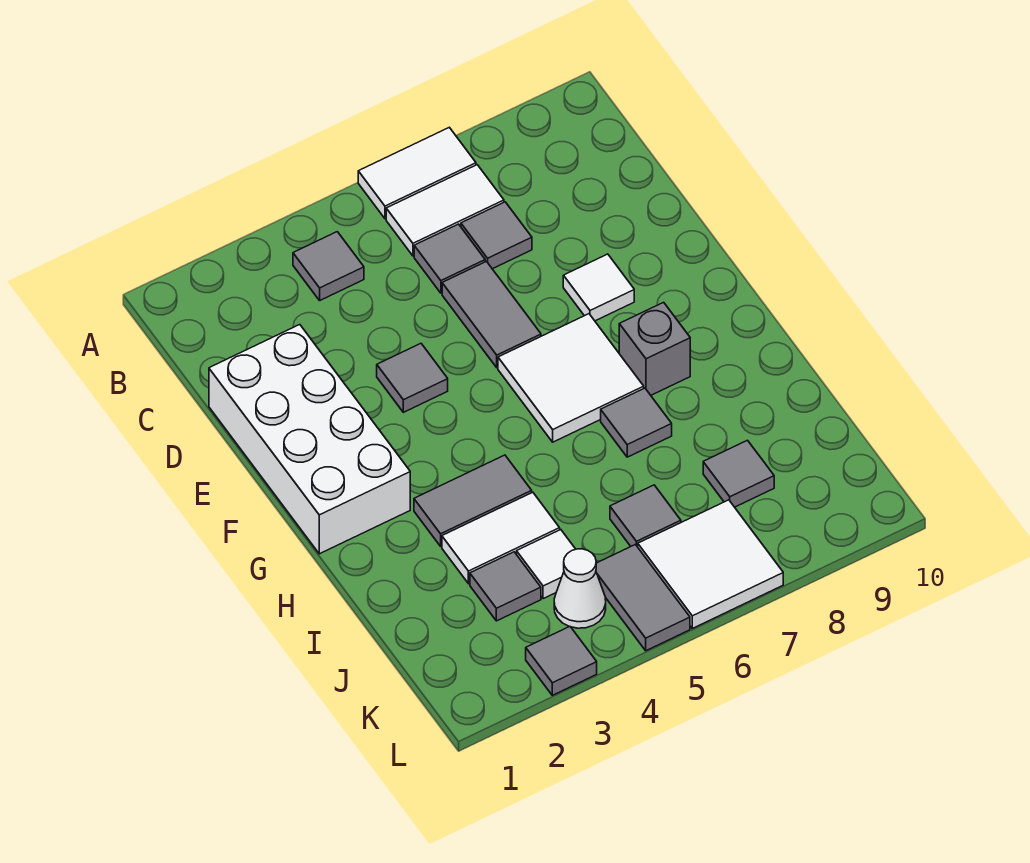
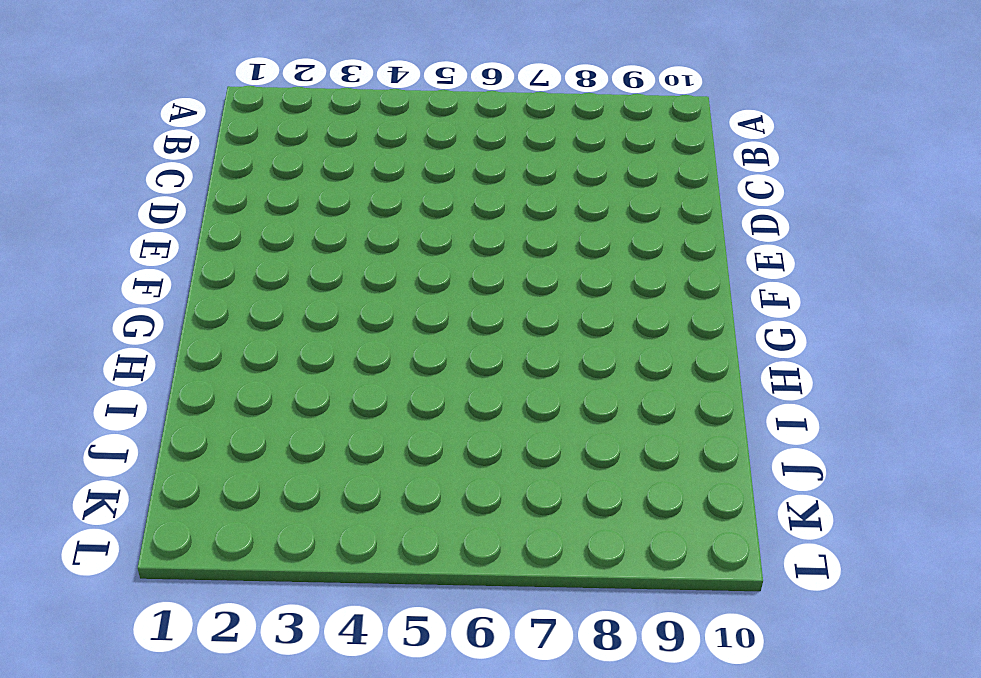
none -> white 1x2 tile [358,127,476,219]
none -> grey 1x1 tile [293,232,364,300]
none -> white 1x2 tile [386,165,504,256]

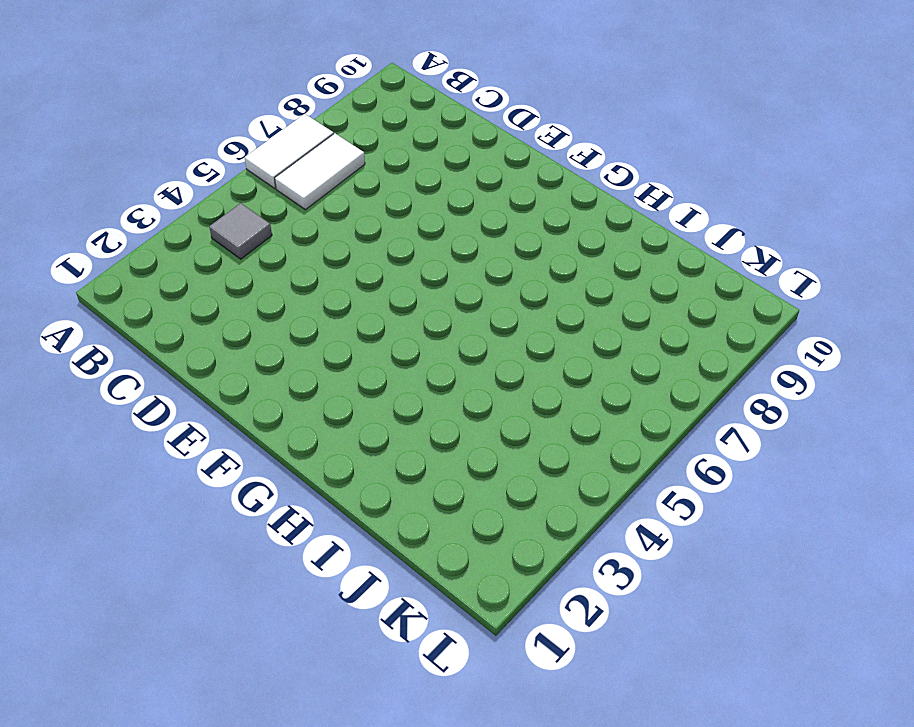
none -> grey 1x1 tile [414,224,485,293]
none -> grey 1x1 tile [461,202,532,269]
none -> white 2x4 brick [209,325,410,554]

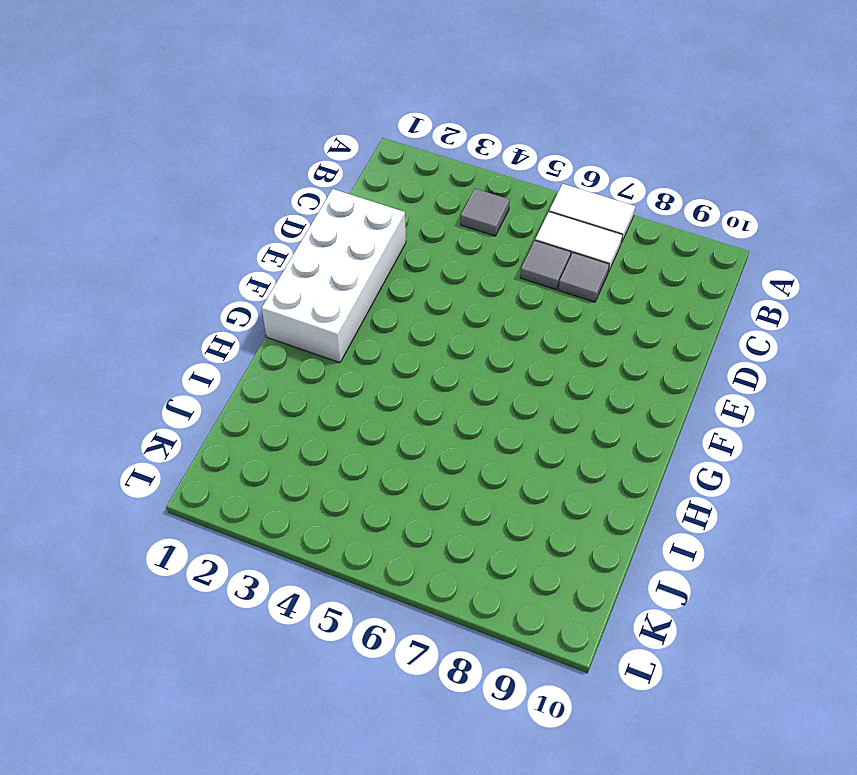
none -> grey 1x2 tile [442,262,541,368]
none -> grey 1x1 tile [377,344,448,412]
none -> white 1x1 tile [563,254,634,321]

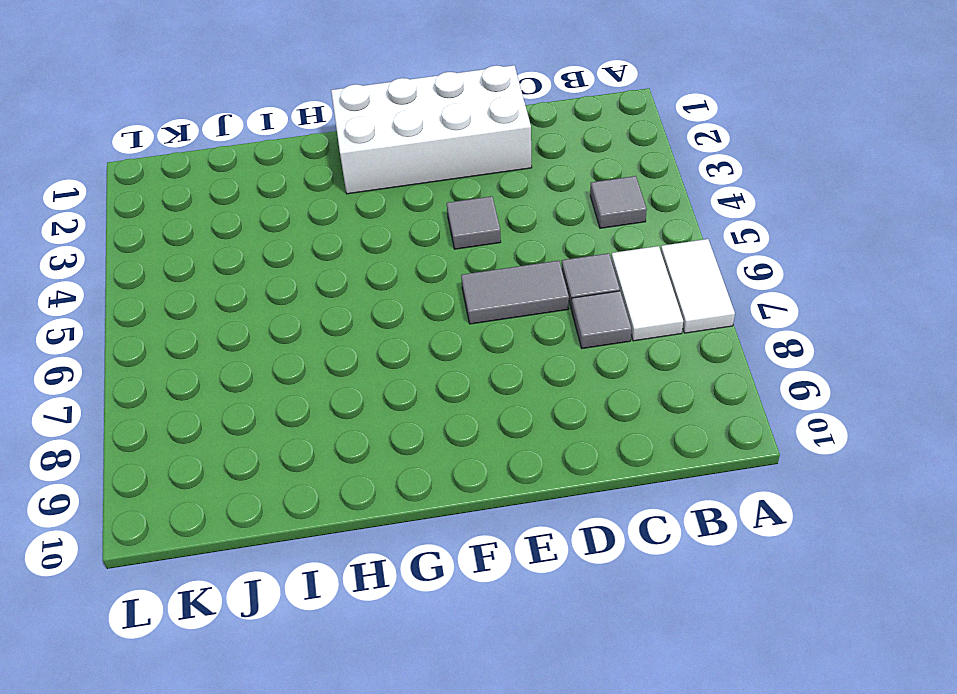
none -> white 1x1 tile [563,254,634,321]
none -> white 2x2 tile [498,314,644,442]
none -> grey 1x1 brick [619,302,690,395]

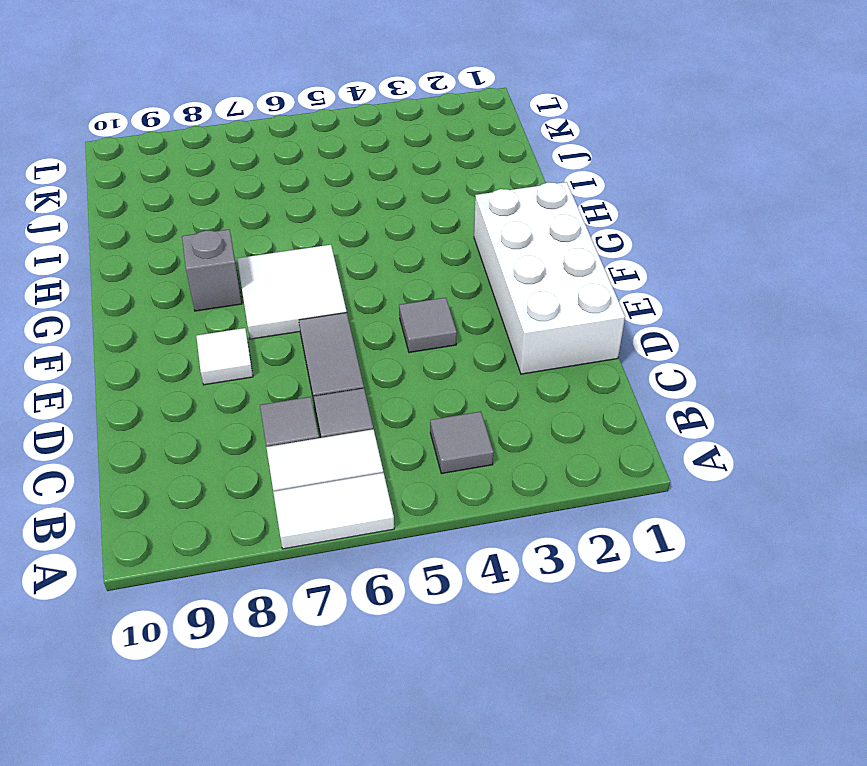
none -> grey 1x2 tile [414,455,532,546]
none -> grey 1x1 tile [601,388,672,457]
none -> white 1x2 tile [442,492,560,584]

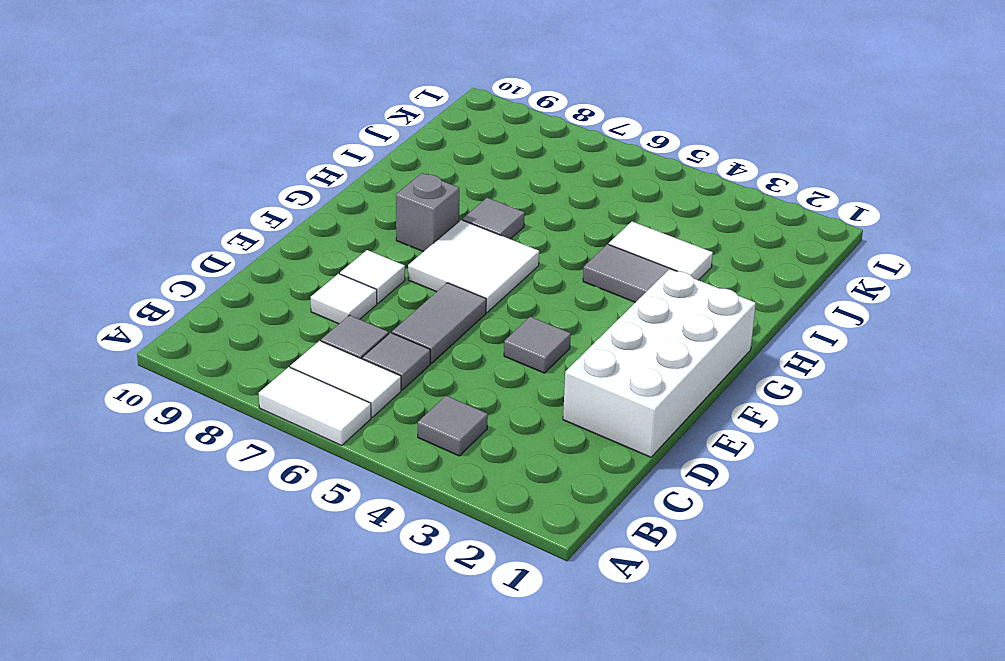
white 1x1 tile [311,274,377,324] -> white 1x1 tile moved to [517,530,575,599]
none -> grey 1x1 tile [470,552,541,621]
none -> grey 1x1 tile [610,485,681,547]
none -> grey 1x1 tile [703,440,774,507]

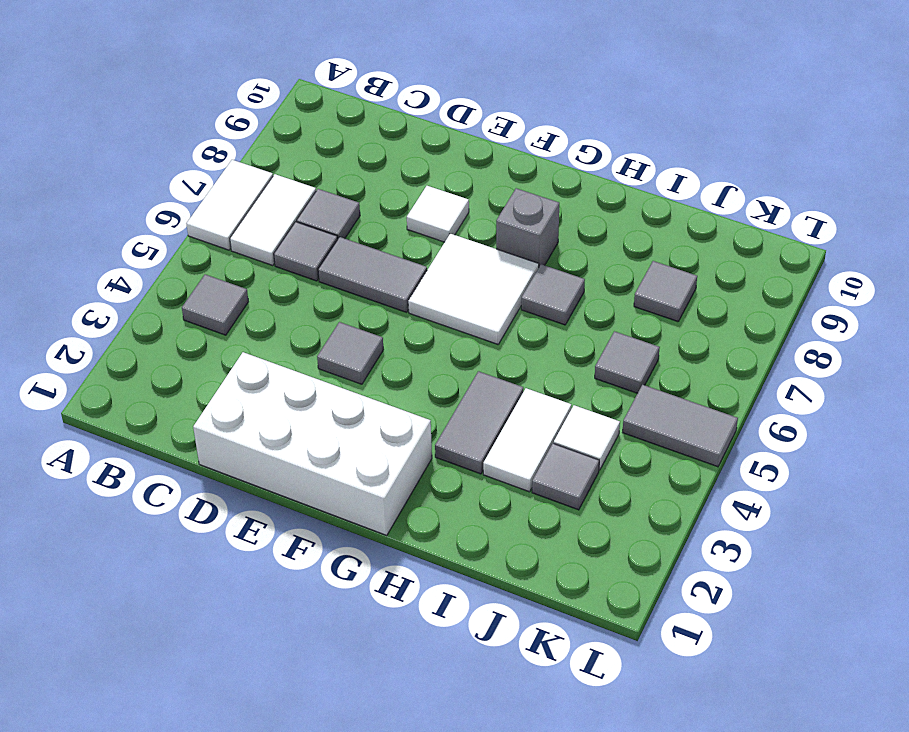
none -> white 1x1 cone [554,549,606,628]
none -> white 2x2 tile [638,500,783,628]
none -> grey 1x1 tile [526,627,597,695]

